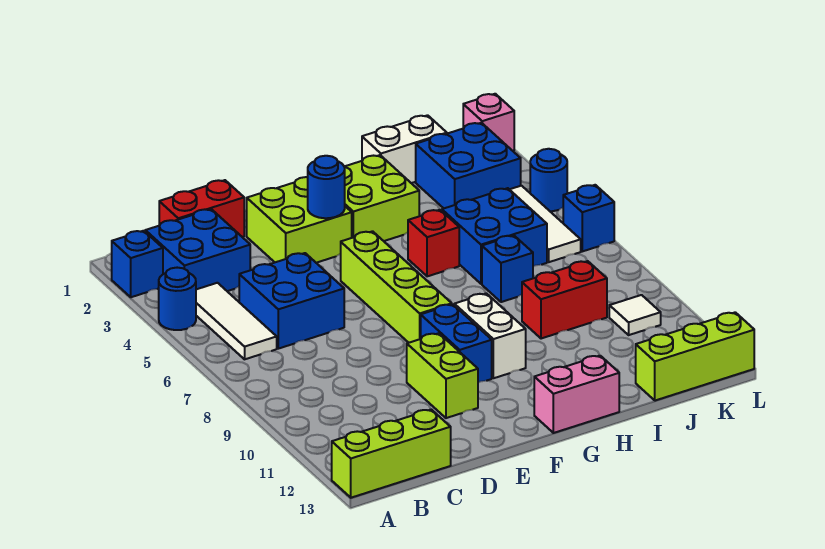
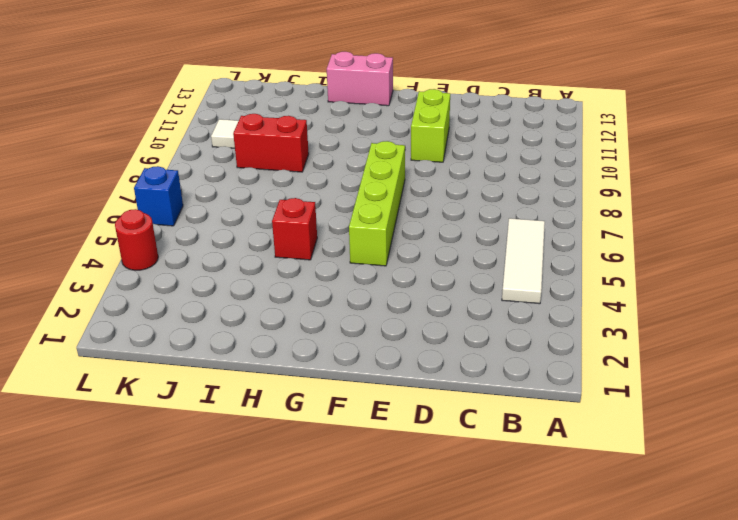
red 1x1 round brick [115,209,158,270] -> blue 1x1 round brick [530,149,567,211]
none -> blue 1x1 brick [112,231,163,297]
none -> blue 1x1 round brick [159,268,196,330]
none -> lime 1x3 brick [332,410,451,498]

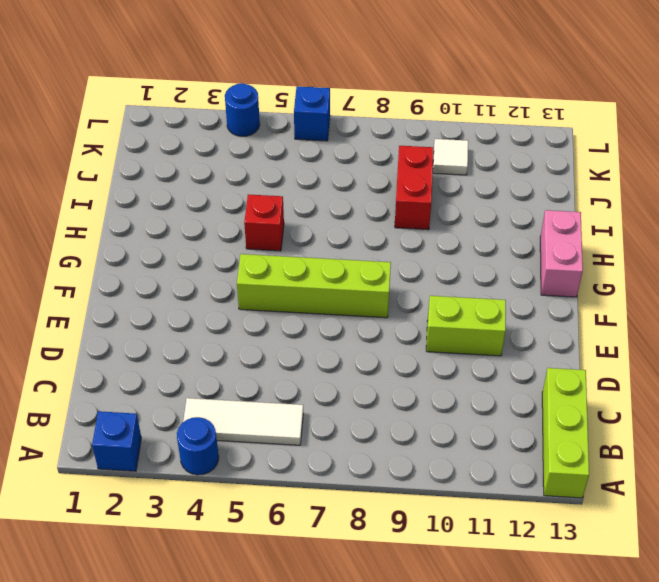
none -> blue 2x2 brick [145,209,250,291]
none -> red 1x2 brick [159,180,244,237]
none -> blue 2x2 brick [239,253,344,349]

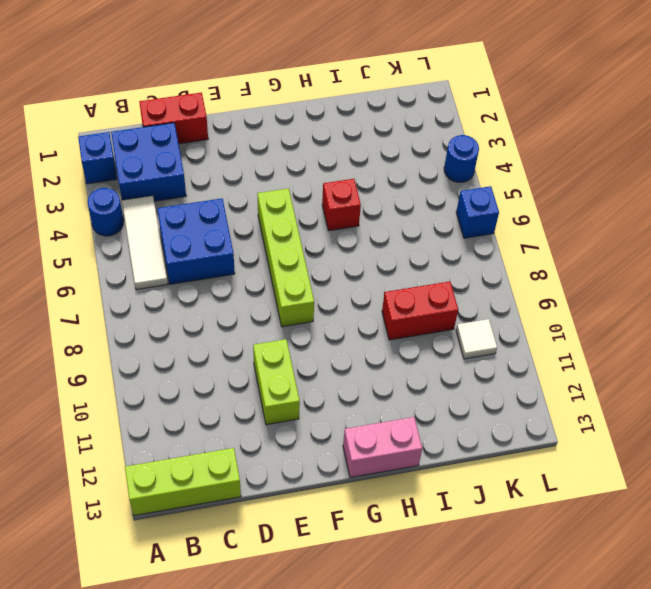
none -> lime 2x2 brick [247,177,352,263]
none -> blue 1x2 brick [421,304,492,383]
none -> lime 2x2 brick [344,155,419,241]

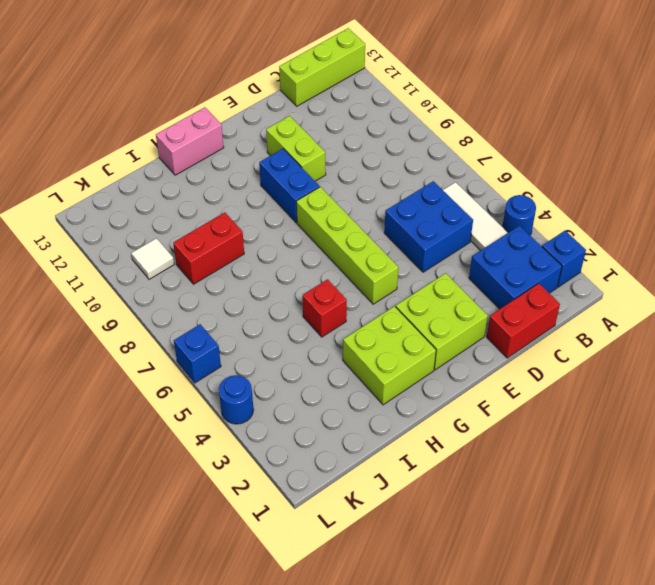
none -> white 1x2 brick [454,293,526,378]
none -> white 1x2 brick [362,115,447,183]
none -> blue 2x2 brick [442,188,547,284]

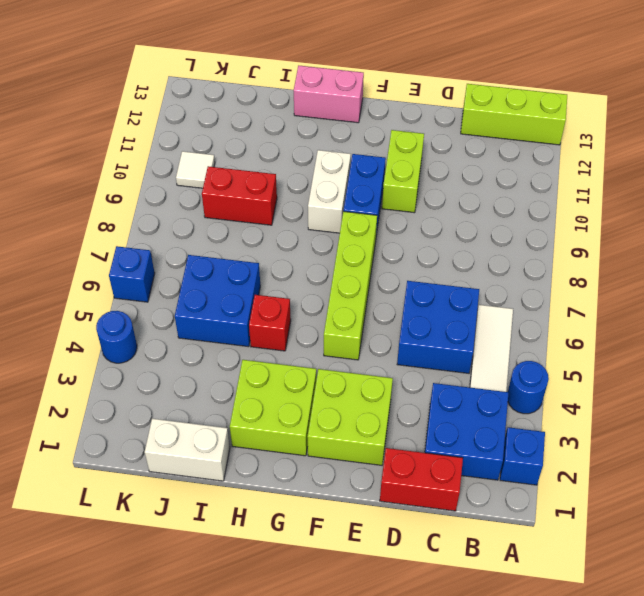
none -> blue 1x1 brick [482,236,533,302]
none -> blue 2x2 brick [416,123,521,208]
none -> lime 1x3 brick [636,312,754,401]

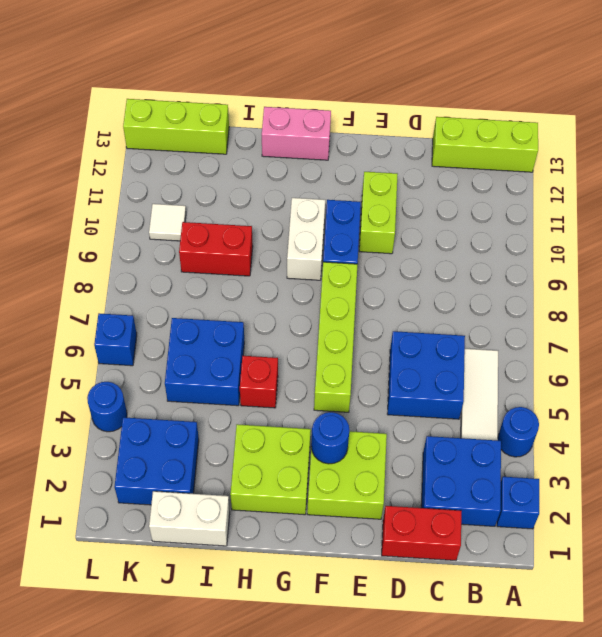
none -> blue 1x1 brick [482,236,533,302]
none -> white 1x3 tile [509,186,581,262]
none -> pink 1x1 brick [463,94,514,151]

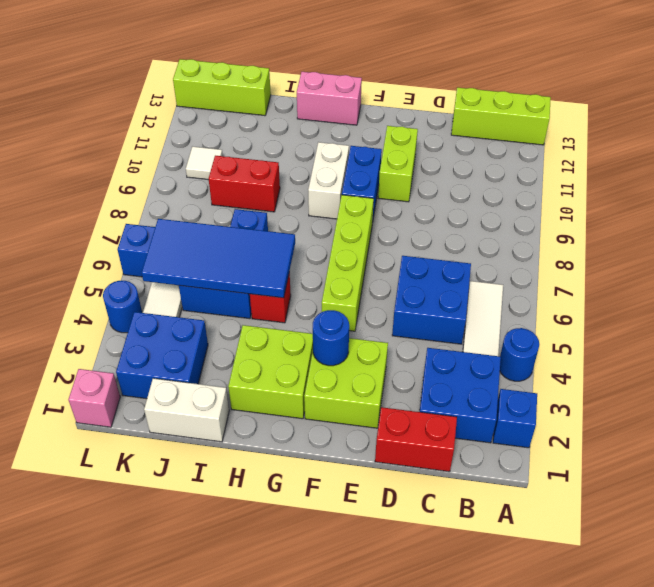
blue 2x4 tile [142,219,295,298] -> none

